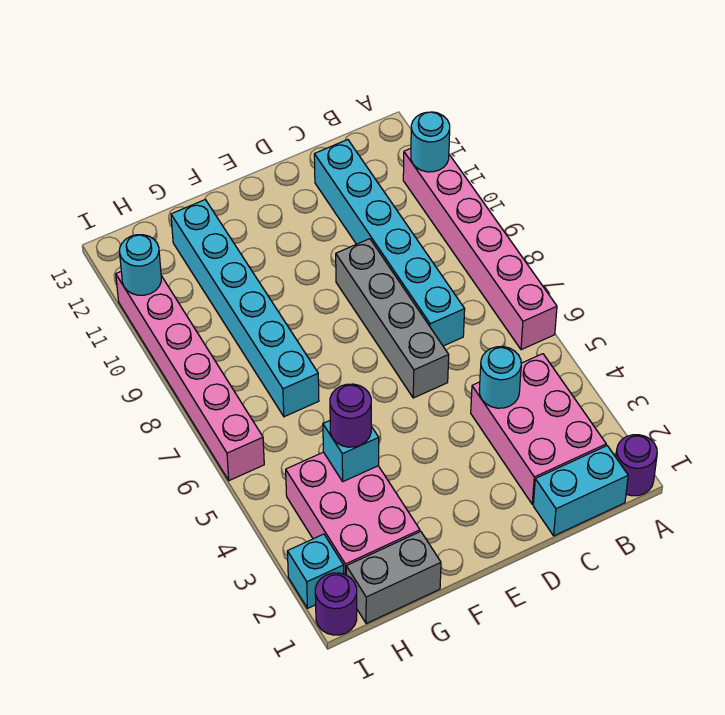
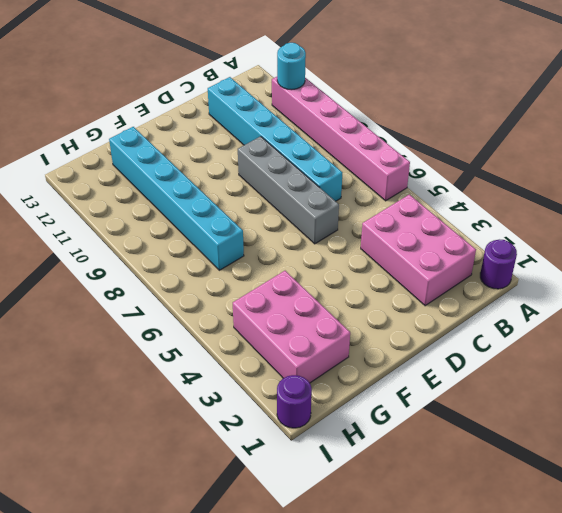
none -> cyan 1x2 brick [533,446,628,536]
none -> grey 1x2 brick [346,532,441,624]
none -> cyan 1x1 brick [287,534,344,608]

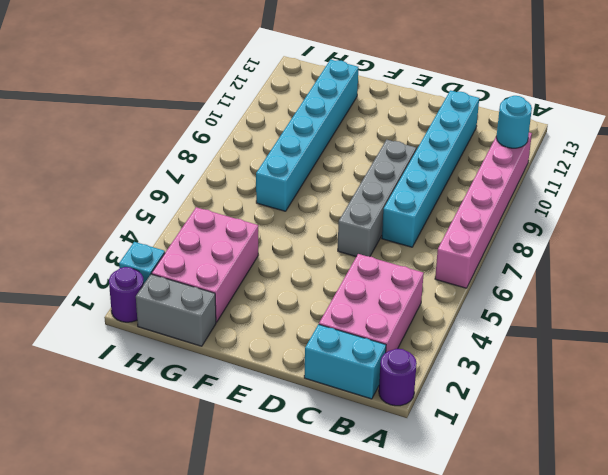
none -> pink 1x6 brick [116,272,264,481]
none -> cyan 1x1 round brick [479,347,521,408]
none -> cyan 1x1 brick [323,421,379,482]

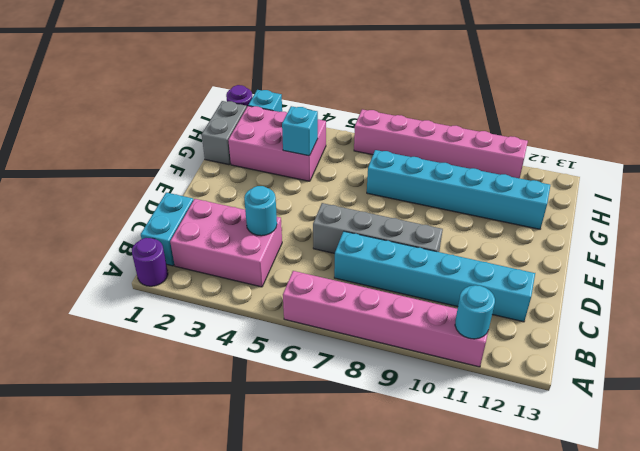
none -> cyan 1x1 round brick [120,235,161,295]
none -> purple 1x1 round brick [330,384,371,447]

